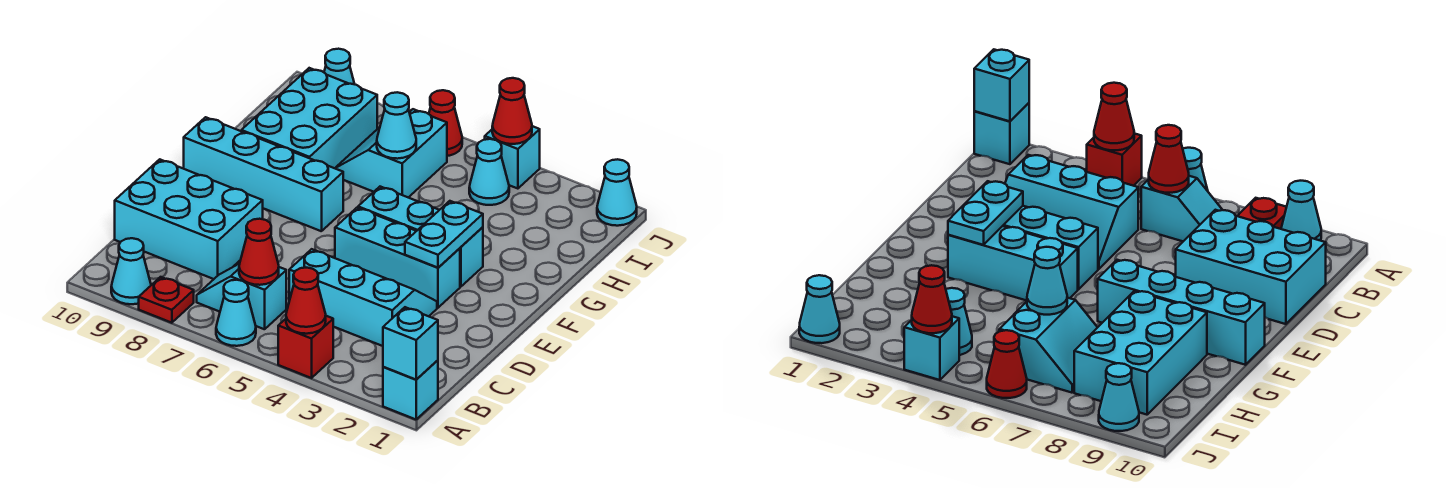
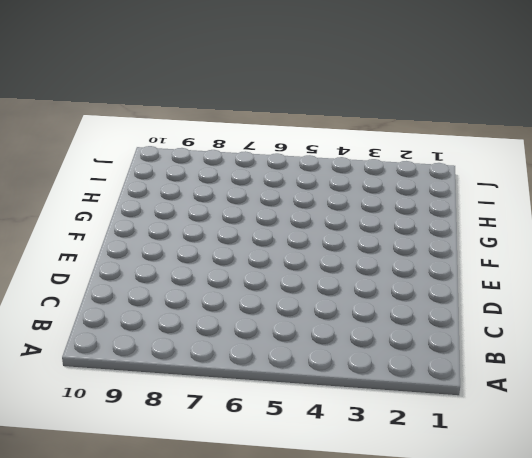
none -> cyan 1x1 brick [383,360,438,419]
none -> red 1x1 brick [278,316,333,378]
none -> cyan 1x1 cone [216,280,256,346]

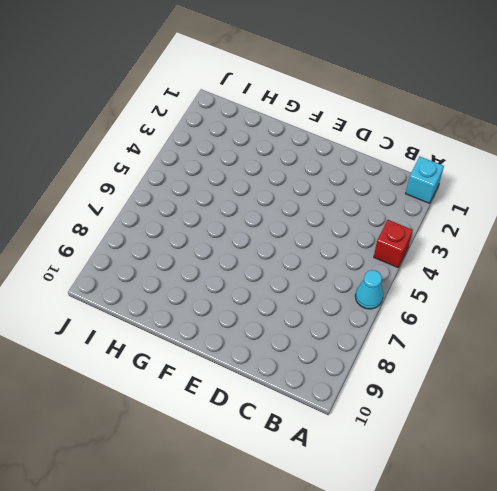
none -> red 1x1 plate [139,277,194,323]
none -> cyan 1x1 cone [111,238,151,304]
none -> cyan 1x2 slope [197,263,286,329]

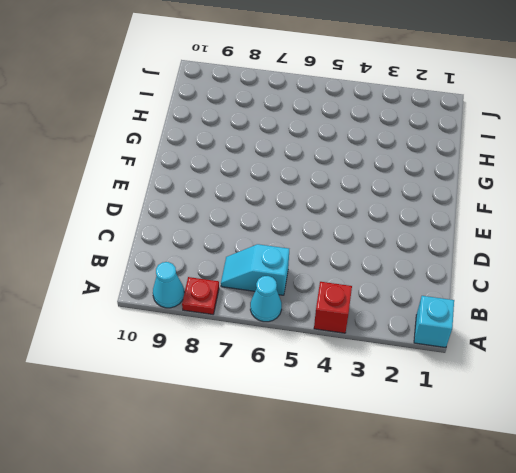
none -> cyan 2x3 slope [289,249,437,346]
none -> cyan 2x3 brick [115,159,263,279]
none -> cyan 1x3 brick [335,208,460,308]

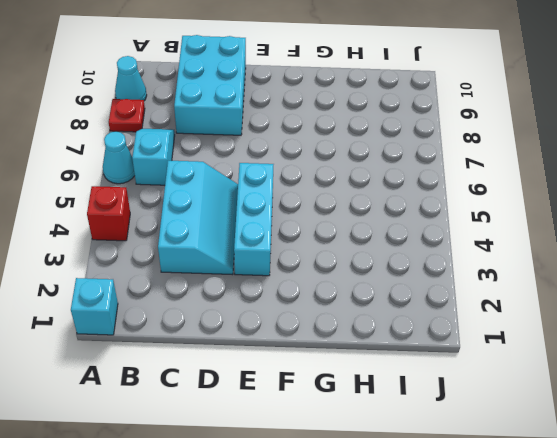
none -> cyan 1x3 brick [358,187,483,287]
none -> cyan 1x4 brick [184,117,343,231]
none -> cyan 2x3 brick [241,68,377,168]

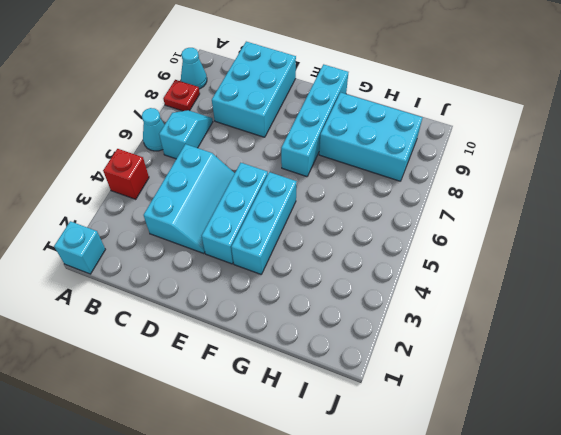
none -> cyan 2x2 slope [335,109,447,197]
none -> cyan 1x1 cone [469,139,509,205]
none -> cyan 1x1 cone [597,159,637,226]

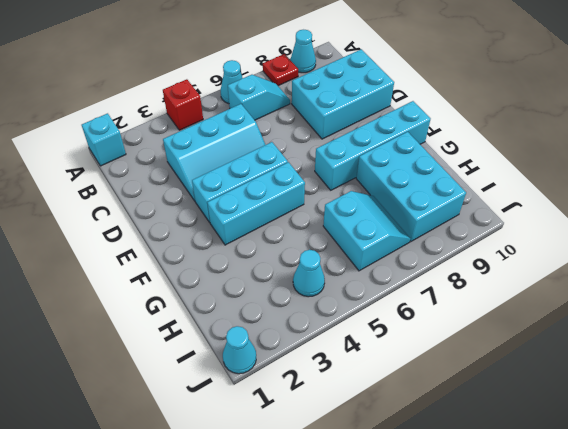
none -> cyan 1x1 brick [485,126,540,189]
none -> red 1x1 cone [429,90,462,156]
none -> cyan 1x1 cone [324,49,354,84]

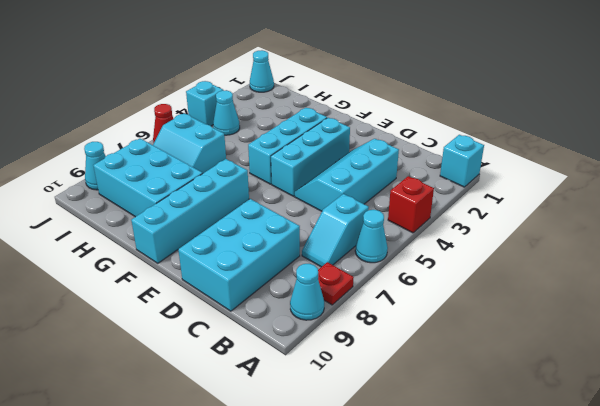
none -> cyan 1x1 brick [383,307,438,380]
none -> red 1x1 cone [286,268,326,334]
none -> red 1x1 cone [239,219,279,285]

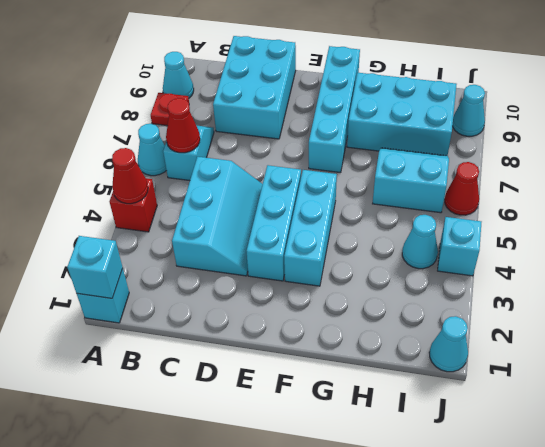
none -> cyan 1x2 plate [405,201,483,268]
none -> cyan 1x1 cone [377,92,416,159]
none -> red 1x1 cone [492,78,532,144]

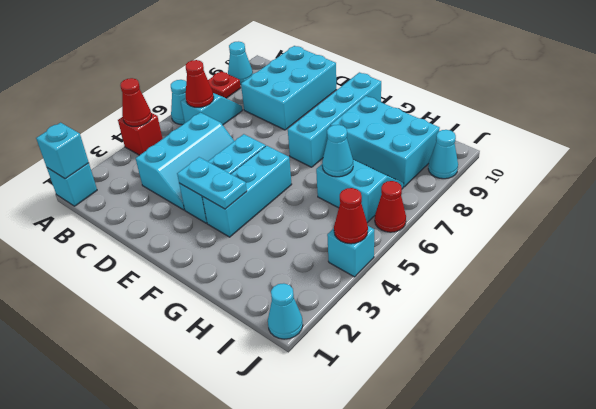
none -> cyan 1x1 cone [469,139,509,205]

